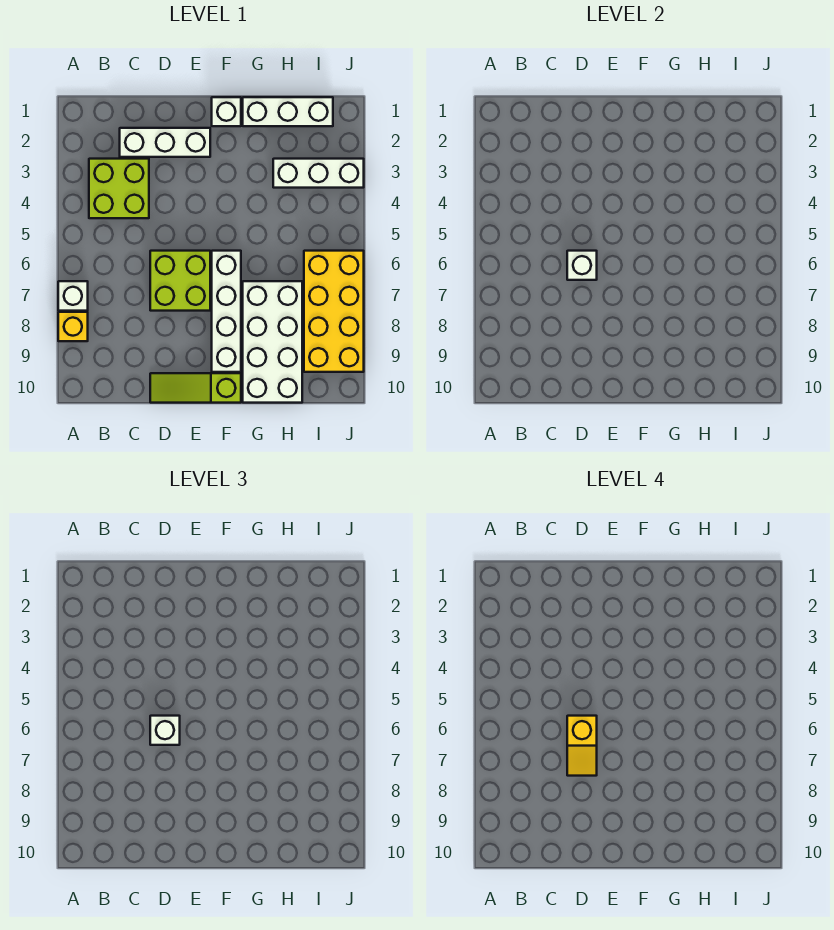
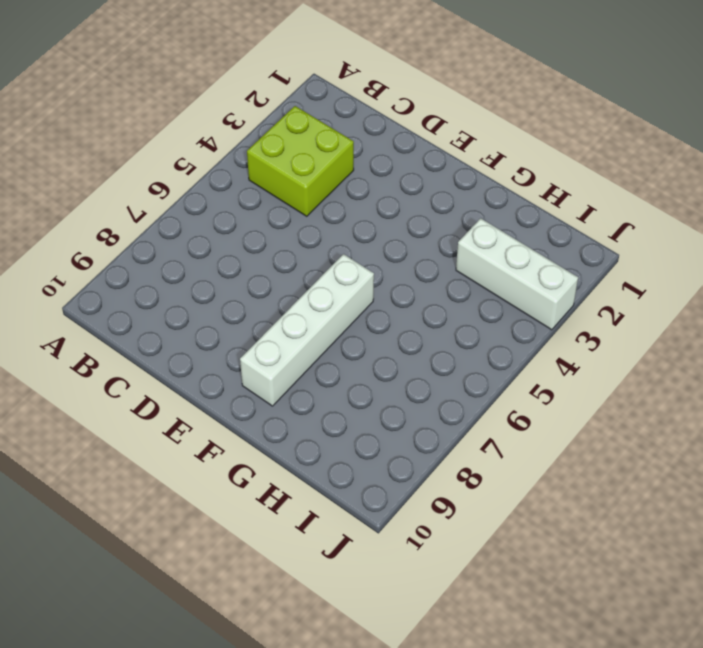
none -> white 1x1 brick [58,281,88,311]
none -> yellow 1x1 brick [58,312,88,341]
none -> white 1x3 brick [120,128,210,157]

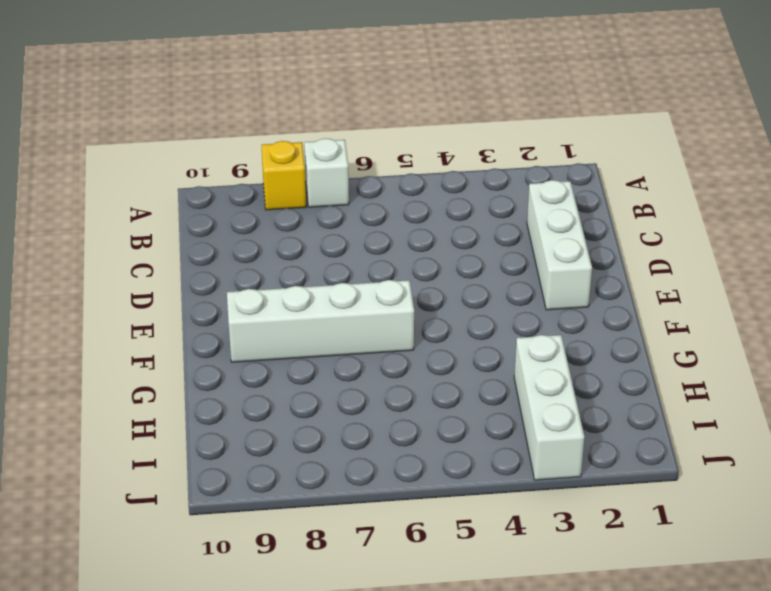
none -> lime 2x2 brick [89,159,149,218]
none -> lime 2x2 brick [150,251,210,311]
none -> lime 1x3 slope [150,373,241,403]

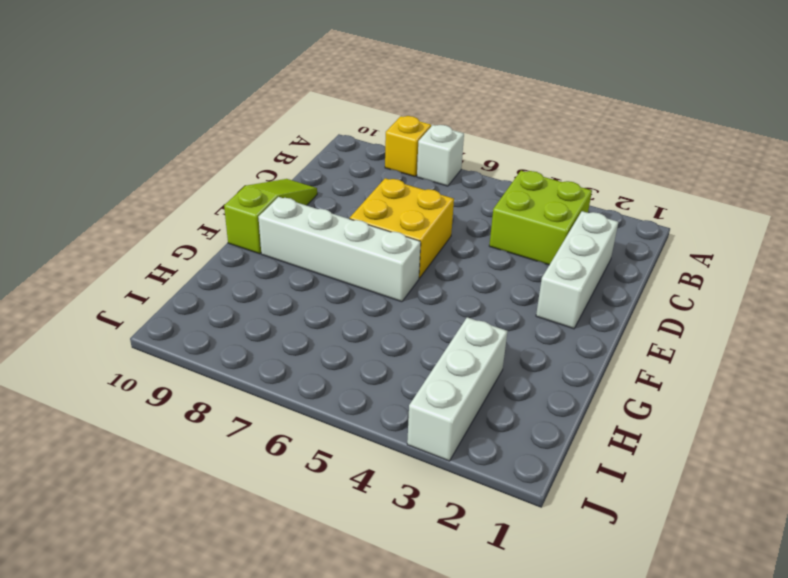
yellow 2x2 brick [350,178,454,278] -> lime 2x2 brick [150,251,210,311]
none -> white 1x1 brick [212,97,241,126]
none -> white 1x3 brick [243,97,333,126]
none -> white 2x4 brick [243,281,302,403]

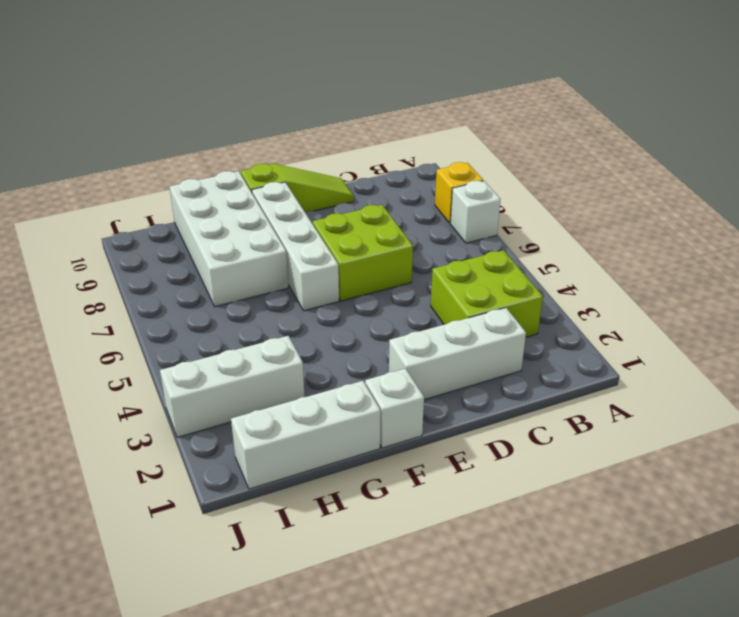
none -> yellow 2x4 brick [304,251,364,372]
none -> white 1x1 brick [567,251,597,280]
none -> white 1x1 brick [150,716,180,745]

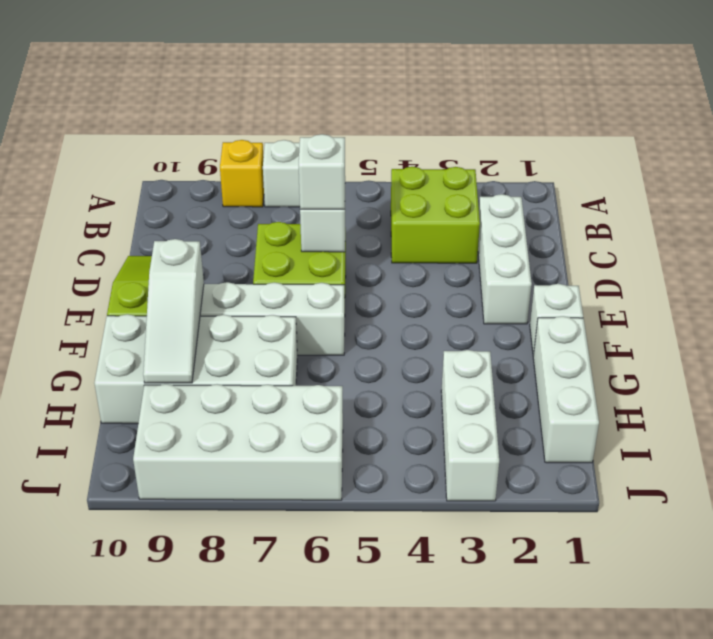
white 1x3 slope [143,239,204,383] -> none
white 2x4 brick [133,384,343,500] -> yellow 2x4 brick [304,251,364,372]
none -> yellow 1x2 slope [567,716,597,776]

